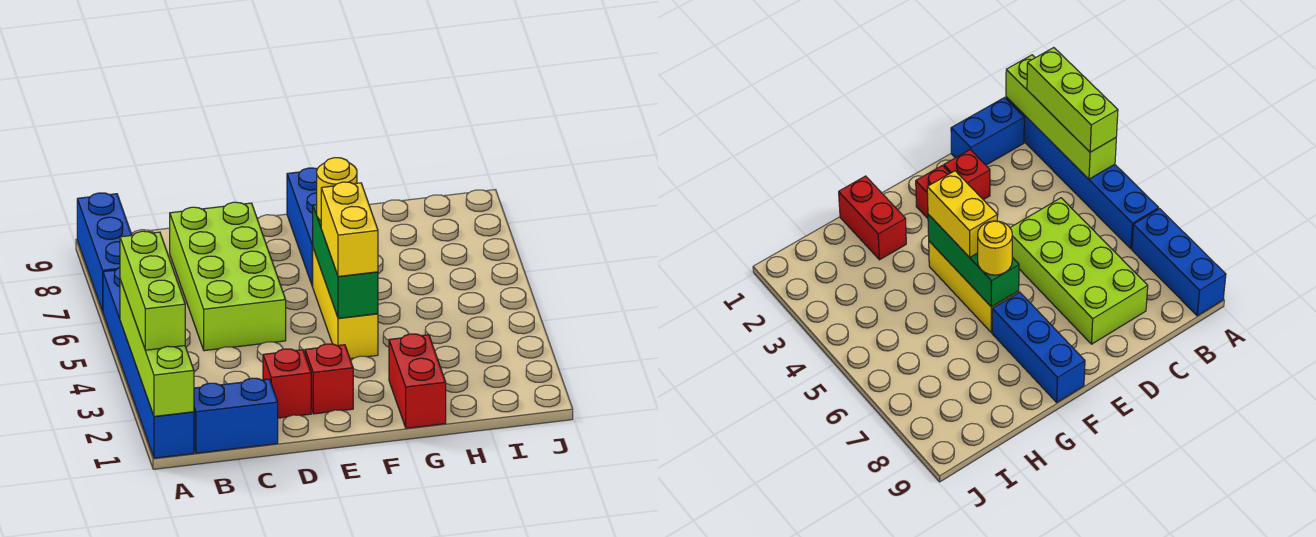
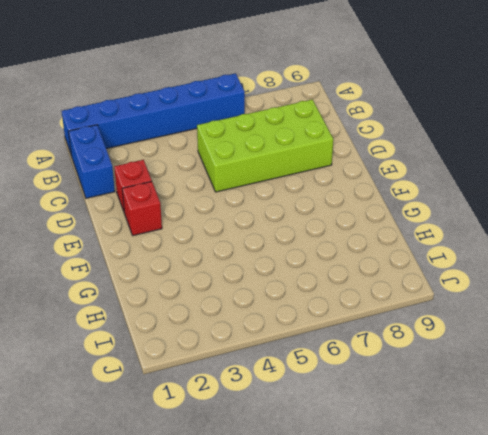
none -> blue 1x3 brick [77,193,132,311]
none -> yellow 1x3 brick [313,249,378,359]
none -> blue 1x3 brick [287,168,317,287]

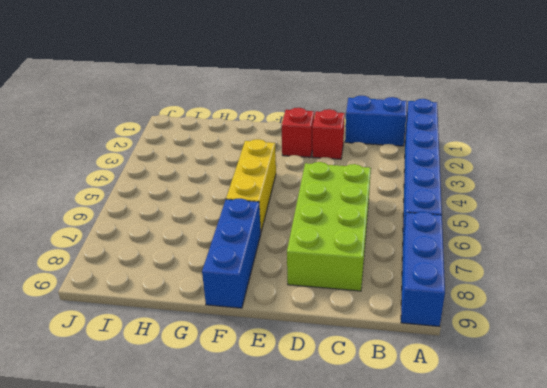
none -> red 1x2 brick [389,334,446,428]
none -> lime 1x4 brick [120,280,194,416]
none -> green 1x3 brick [312,204,378,318]

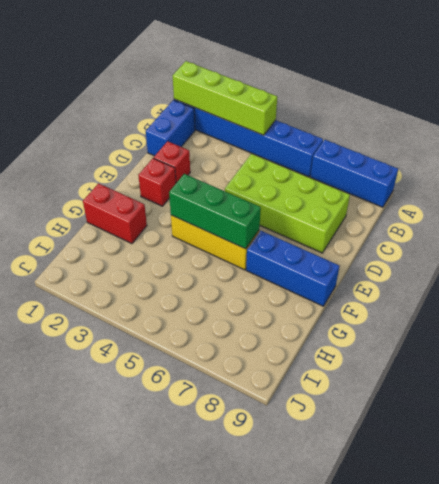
none -> lime 1x3 brick [120,231,185,350]
none -> yellow 1x2 brick [321,182,378,277]
none -> yellow 1x1 round brick [317,158,357,221]

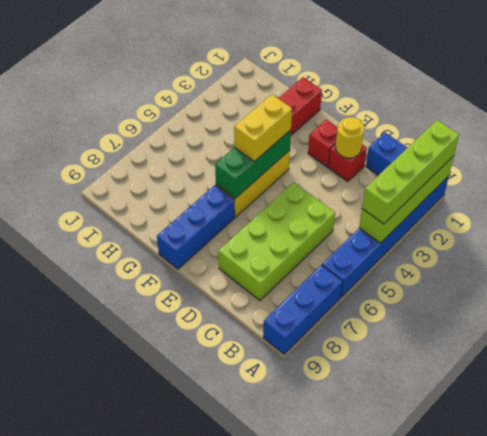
lime 1x4 brick [362,120,459,224] -> lime 1x3 brick [120,231,185,350]
yellow 1x1 round brick [336,117,364,158] -> yellow 1x1 round brick moved to [317,158,357,221]

